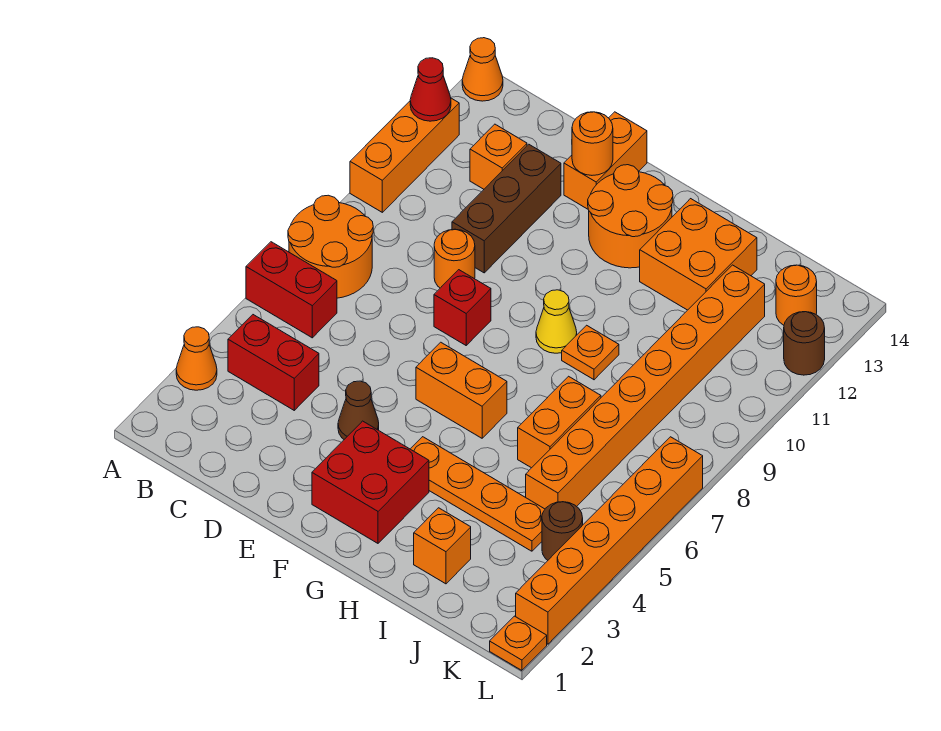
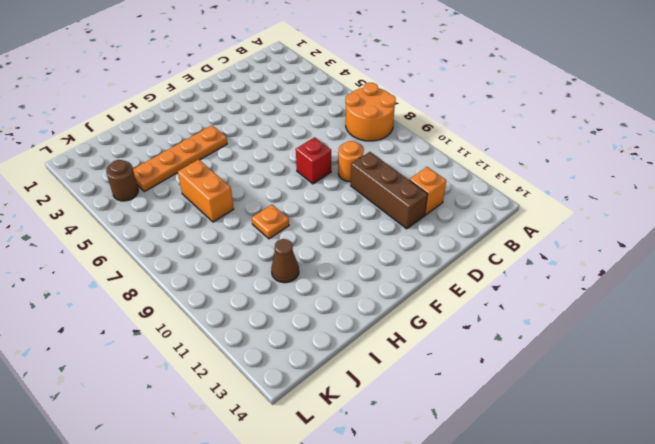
brown 1x1 cone [271,239,299,283] -> brown 1x1 cone moved to [338,381,379,439]
none -> orange 1x1 cone [176,327,217,390]
none -> red 1x2 brick [246,242,337,338]
none -> orange 1x3 brick [350,98,459,212]

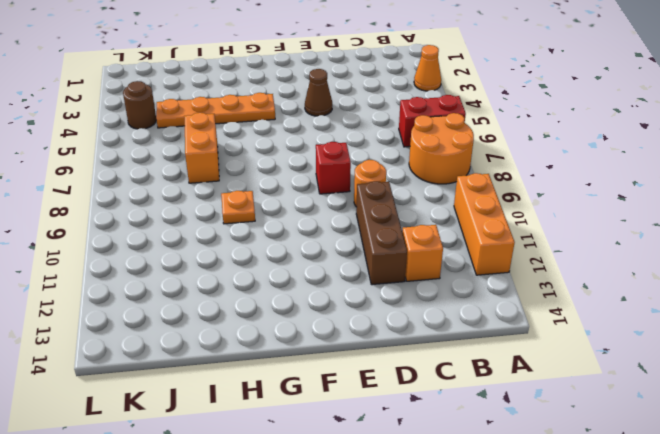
none -> orange 1x1 cone [462,38,503,101]
none -> red 1x2 brick [228,315,319,410]
none -> orange 1x2 brick [564,112,647,209]

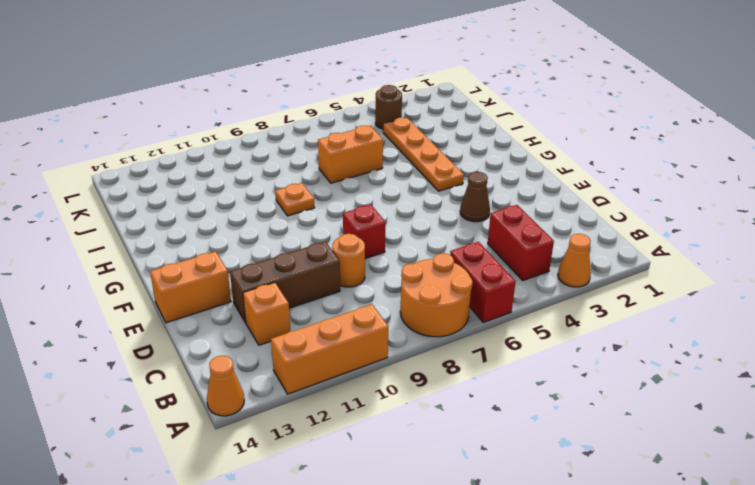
none -> red 2x2 brick [312,421,429,543]
none -> orange 1x2 brick [416,342,507,438]
none -> orange 2x2 round brick [588,165,673,268]

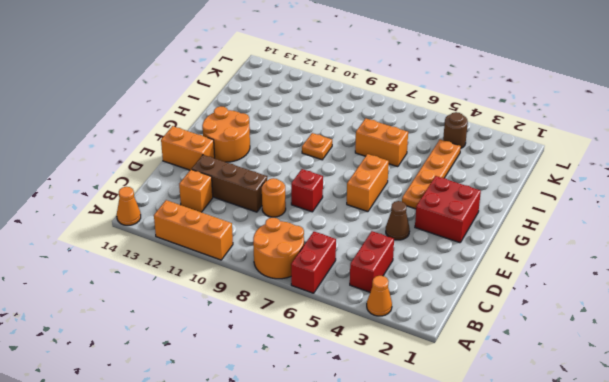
none -> yellow 1x1 cone [536,290,577,353]
none -> orange 2x2 brick [640,199,757,310]
none -> orange 1x1 brick [414,508,471,584]

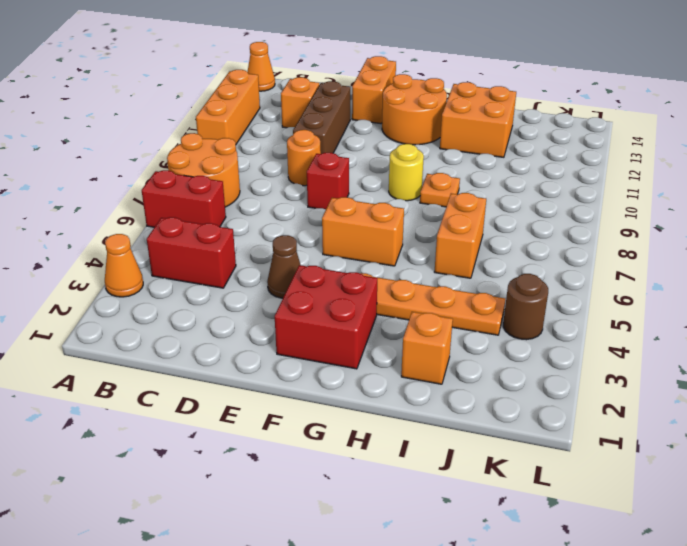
yellow 1x1 round brick [389,144,424,201] -> yellow 1x1 cone [536,290,577,353]
none -> orange 1x8 brick [526,265,765,509]
none -> orange 1x1 round brick [776,265,817,325]
none -> orange 1x1 plate [490,616,547,670]

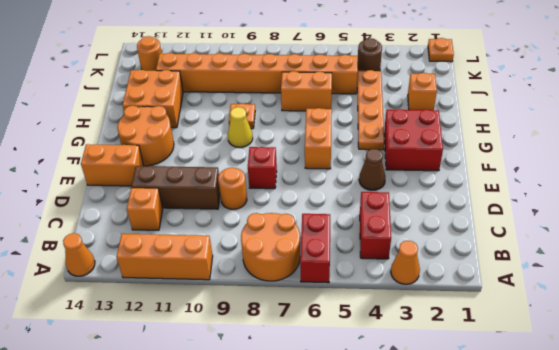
none -> orange 1x6 brick [516,437,703,644]
none -> brown 1x1 round brick [784,312,825,375]
none -> red 1x1 cone [410,58,451,121]

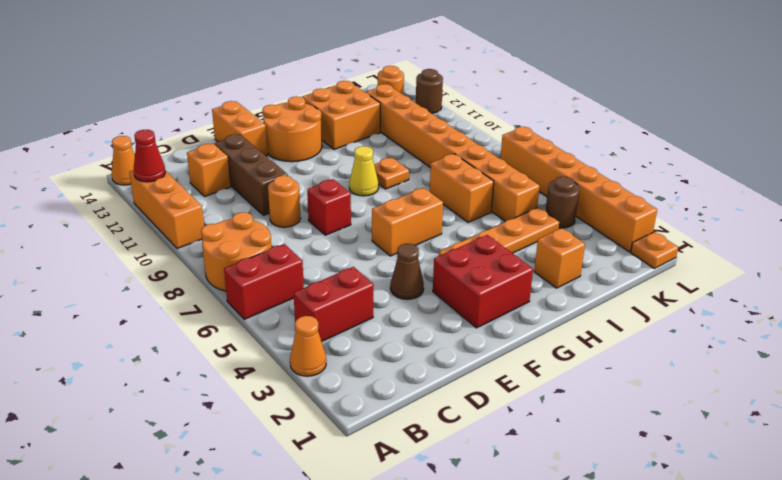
none -> orange 1x1 round brick [572,112,613,175]

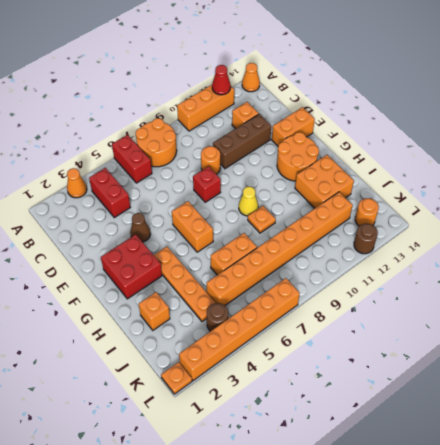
none -> orange 1x1 round brick [572,112,613,175]

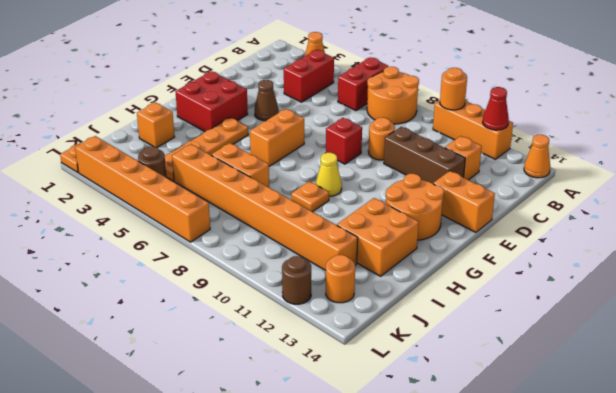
orange 1x1 round brick [440,68,467,110] -> orange 1x1 round brick moved to [572,112,613,175]

